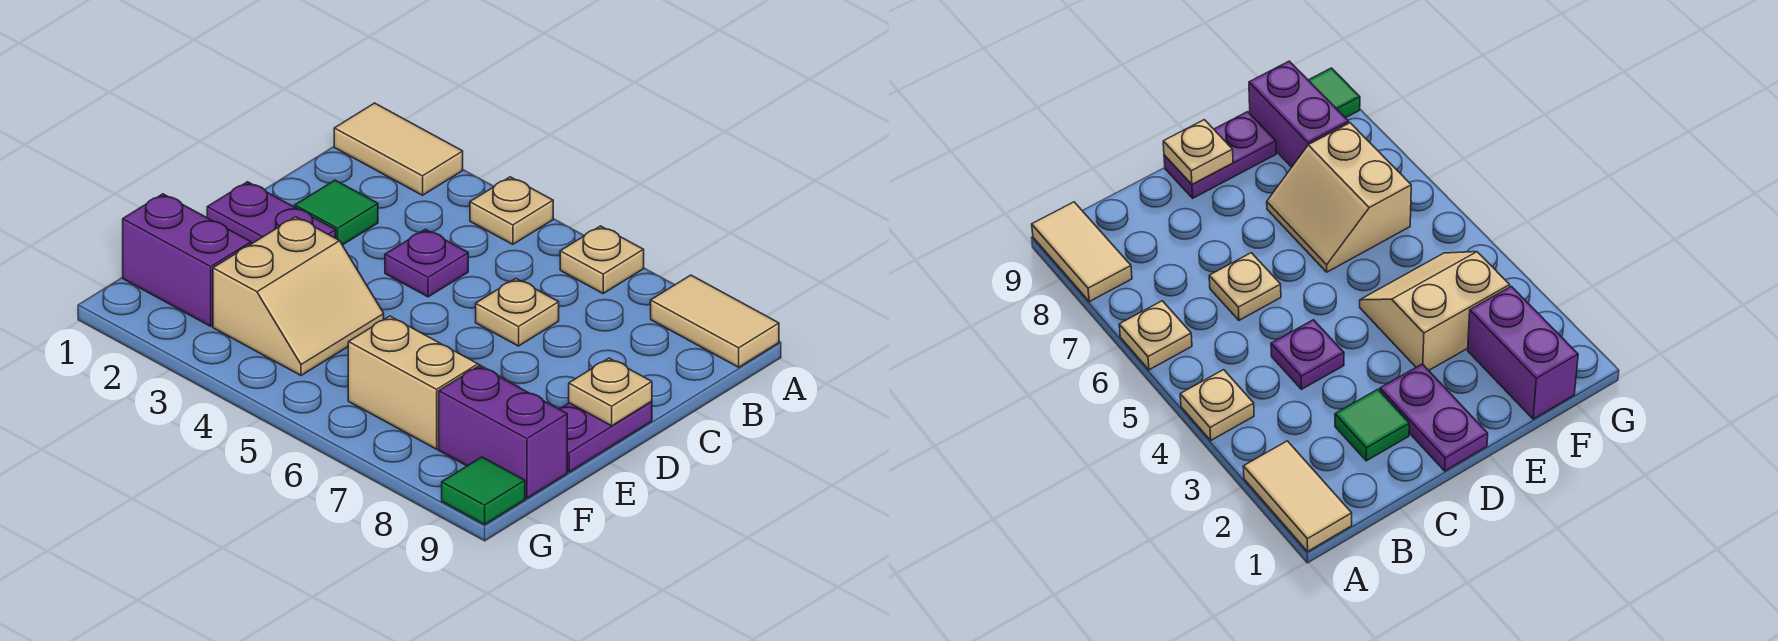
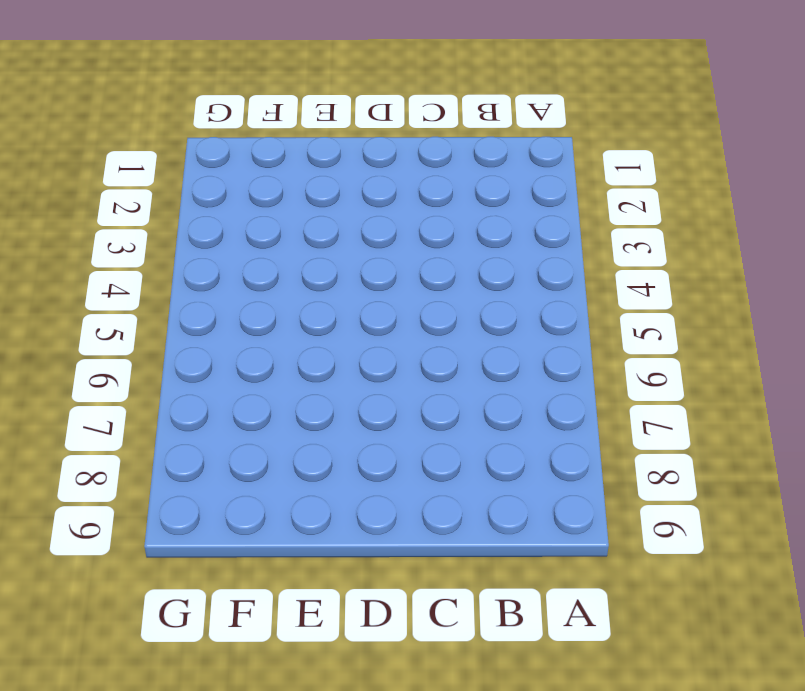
none -> tan 1x2 tile [334,103,463,195]
none -> tan 1x1 plate [470,177,553,244]
none -> tan 1x1 plate [560,226,644,293]

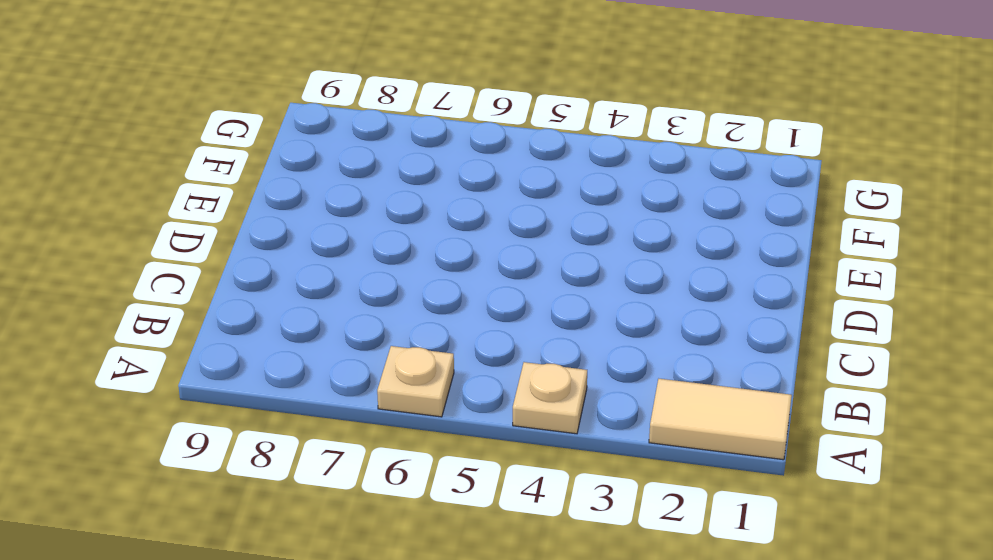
none -> tan 1x2 tile [651,275,779,367]
none -> green 1x1 tile [295,180,378,245]
none -> purple 1x1 plate [385,229,468,297]

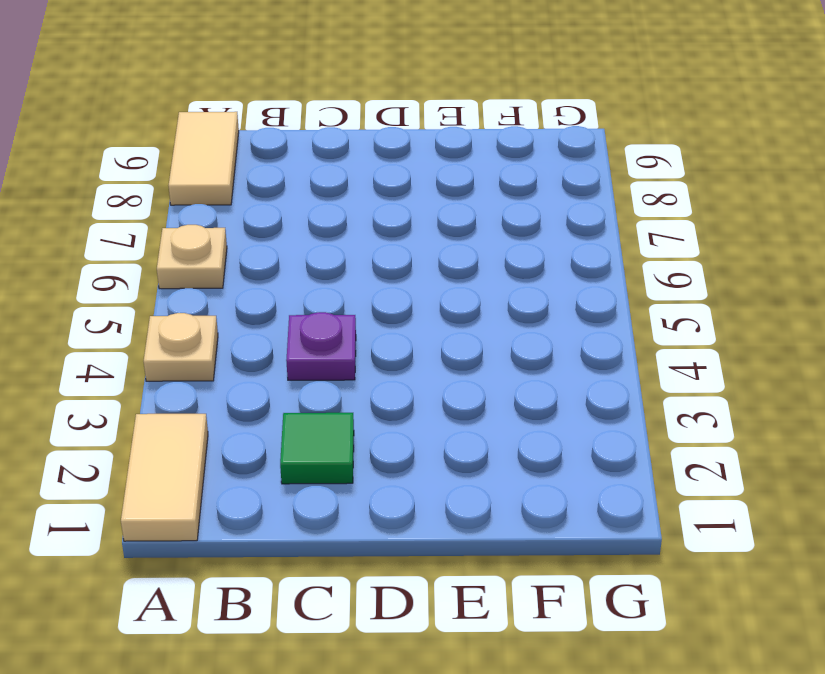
none -> tan 1x1 plate [476,279,559,346]
none -> purple 1x2 plate [207,182,336,244]
none -> purple 1x2 plate [560,401,652,472]

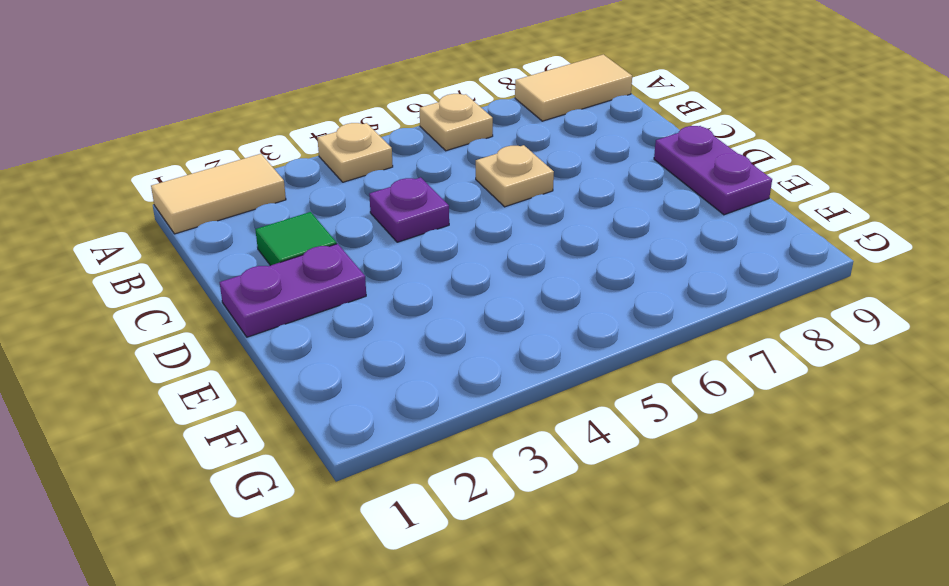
none -> tan 2x2 slope [213,217,384,375]
none -> tan 2x2 slope [348,316,516,449]
none -> purple 1x2 brick [123,194,251,326]

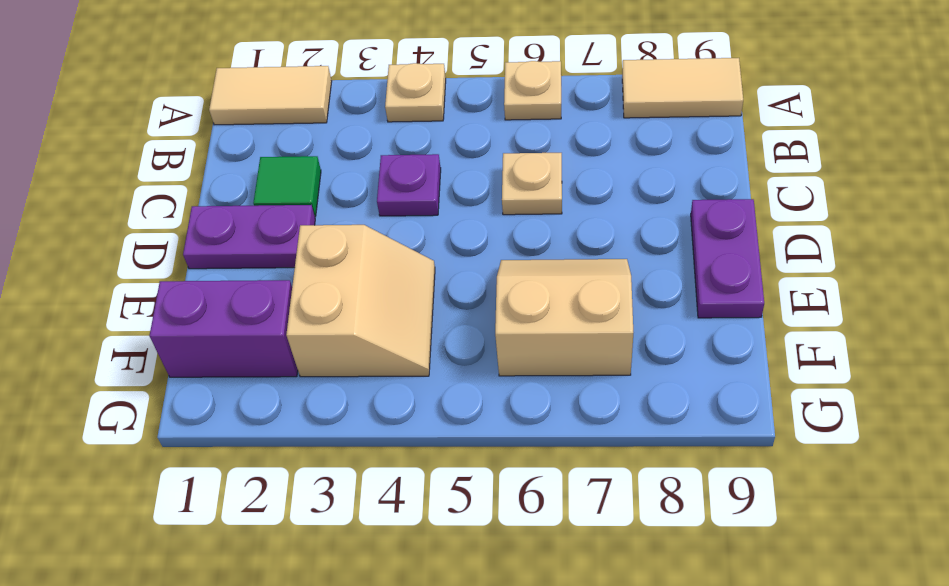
none -> purple 1x2 brick [439,366,567,498]
none -> green 1x1 tile [442,457,525,525]
none -> tan 1x1 plate [569,358,652,426]

